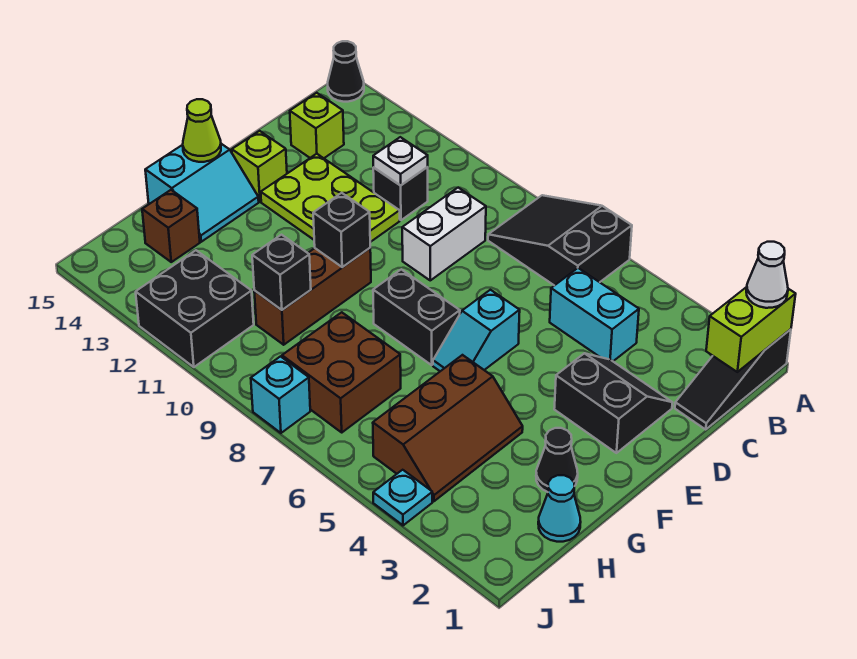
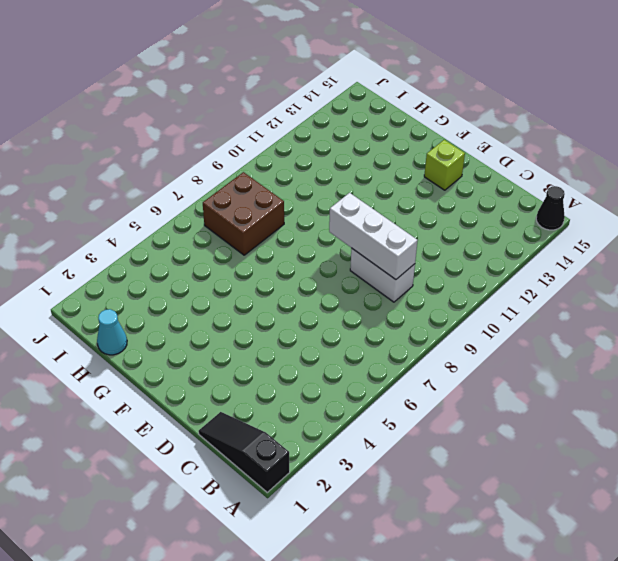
white 1x3 brick [329,193,418,280] -> none
none -> black 2x3 slope [488,195,632,286]
none -> cyan 1x2 brick [550,268,639,361]
none -> black 1x1 brick [373,167,428,220]

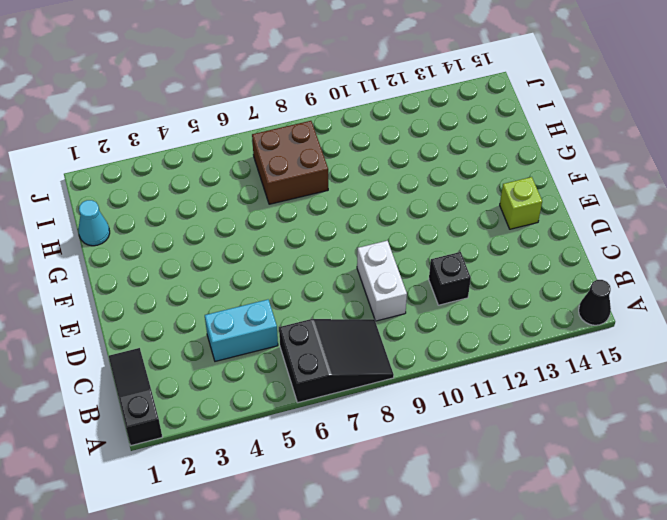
none -> lime 1x1 brick [290,93,344,158]
none -> black 2x2 slope [554,353,673,453]
none -> lime 2x3 plate [261,154,400,242]

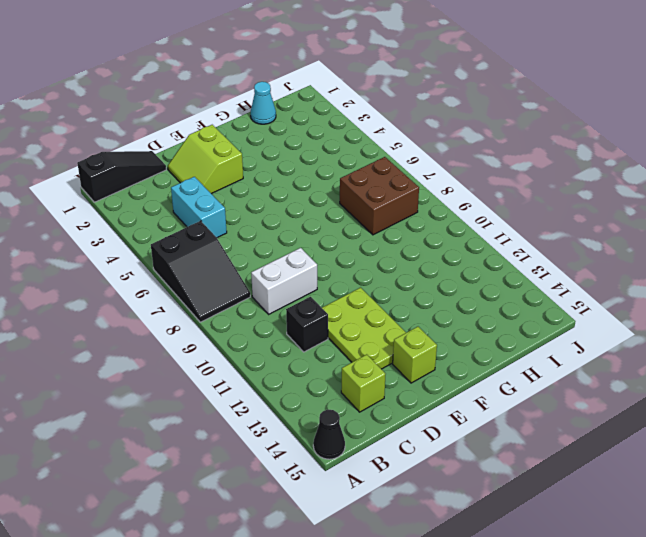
lime 2x2 slope [168,125,243,194] -> black 2x2 slope [554,353,673,453]
none -> cyan 1x2 slope [433,290,520,371]
none -> black 1x2 brick [373,269,460,365]
none -> brown 1x3 brick [254,248,371,345]

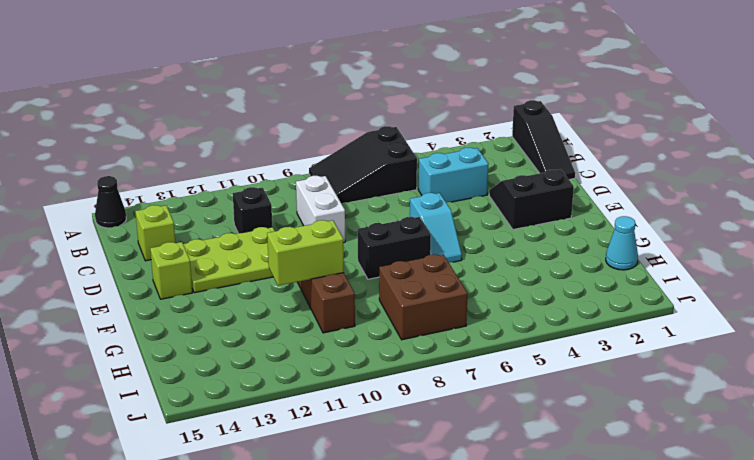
lime 1x2 brick [267,220,344,286] -> lime 1x2 brick turned to [706,287,796,372]
none -> cyan 2x2 slope [145,144,259,242]
none -> black 1x1 cone [536,428,578,492]
none -> brown 2x3 slope [373,355,523,501]

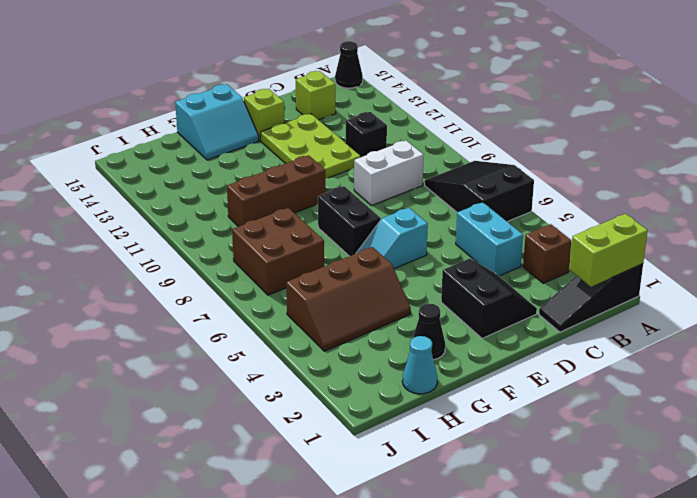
brown 1x1 brick [523,224,571,283] -> brown 1x1 brick moved to [142,190,200,262]
none -> black 2x2 brick [136,250,254,367]
none -> cyan 1x1 plate [373,470,432,525]
none -> cyan 1x1 brick [251,357,310,433]

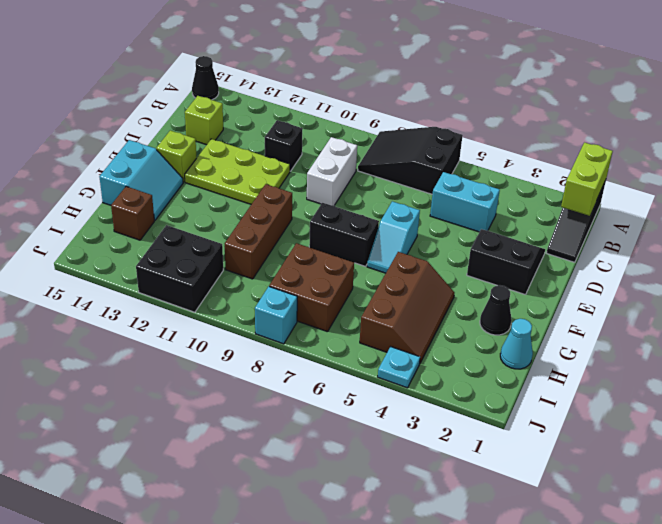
none -> white 1x1 plate [373,137,428,185]
none -> black 1x1 brick [313,193,370,267]
none -> lime 1x1 cone [183,99,221,162]

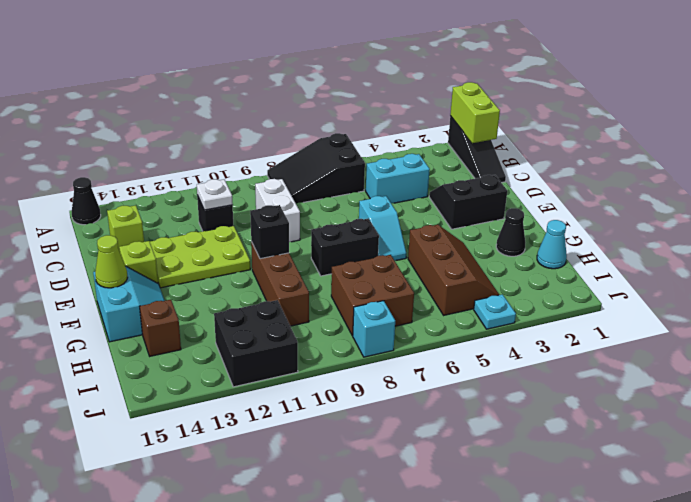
none -> black 1x1 brick [252,235,311,310]
none -> white 1x1 cone [746,242,788,308]

